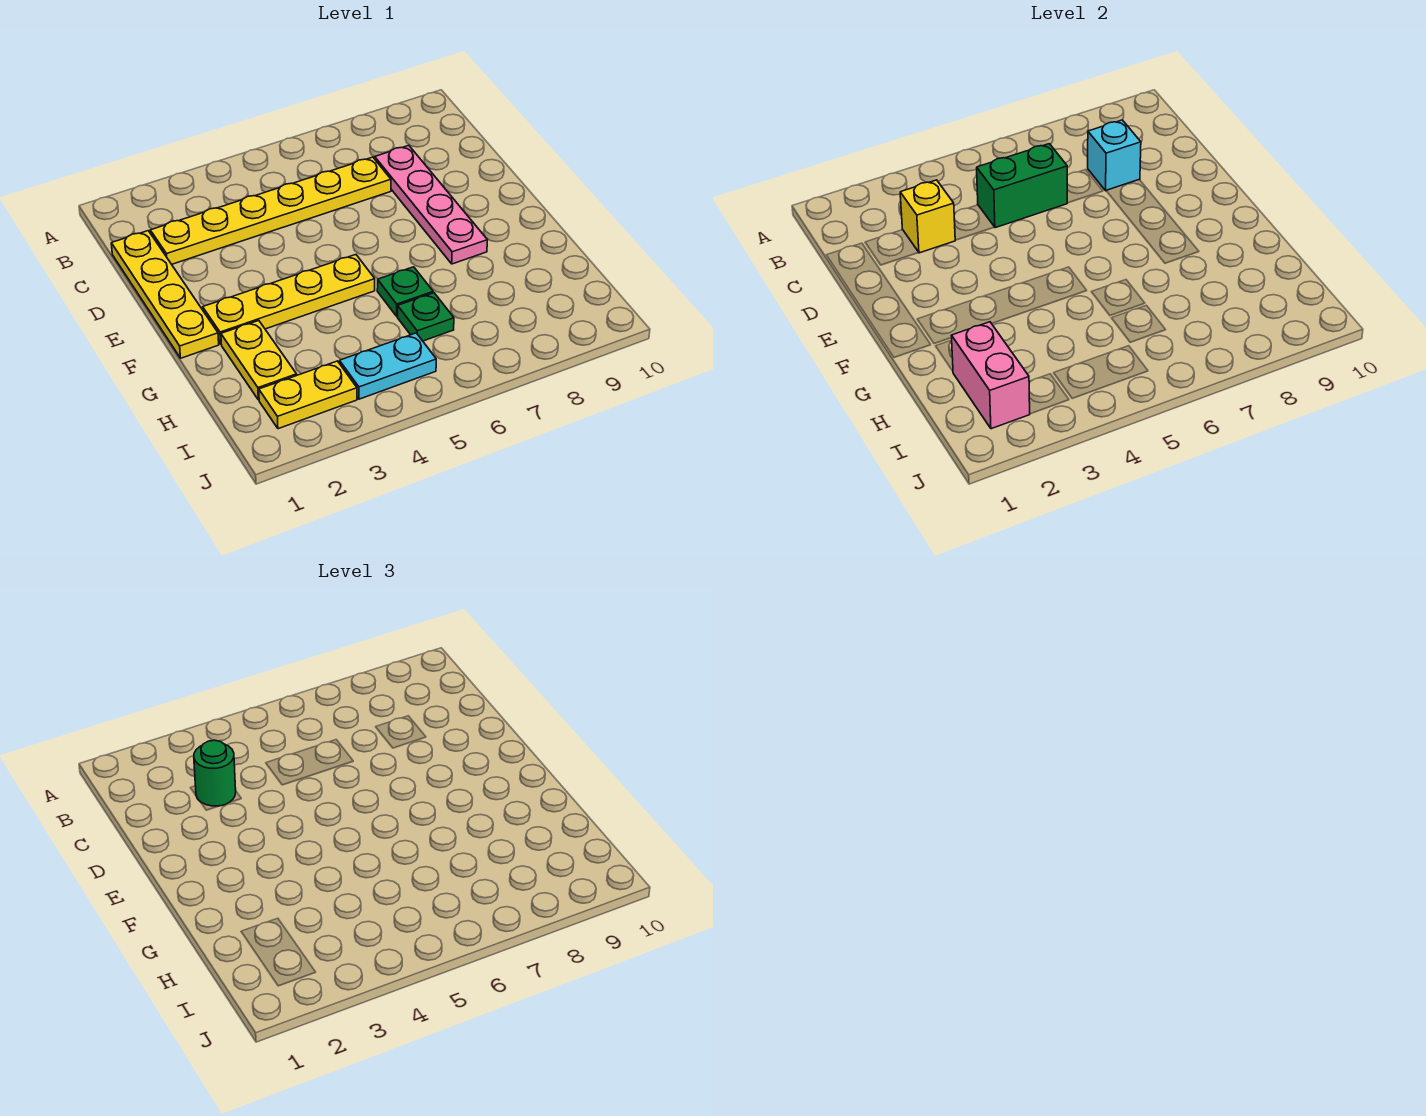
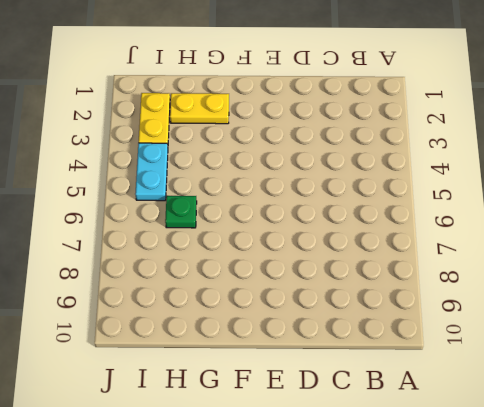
none -> yellow 1x4 plate [111,231,219,358]
none -> yellow 1x6 plate [150,157,391,264]
none -> pink 1x4 plate [375,145,487,264]

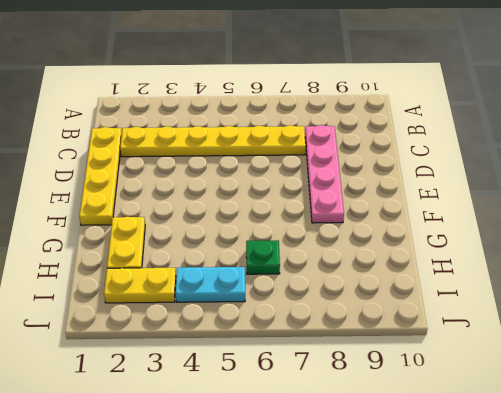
none -> yellow 1x4 plate [203,255,375,344]
none -> green 1x1 plate [377,267,433,316]
none -> yellow 1x1 brick [900,180,955,253]

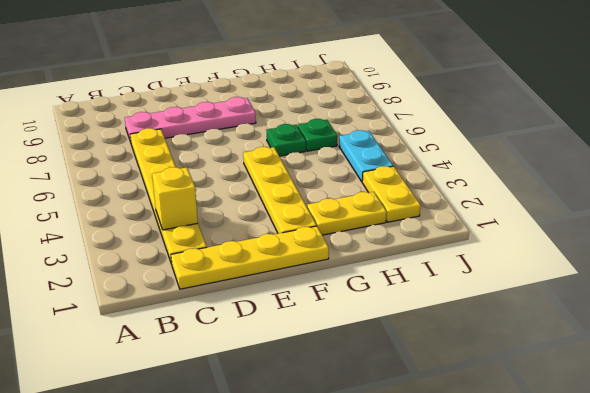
none -> green 1x2 brick [977,144,1067,228]
none -> cyan 1x1 brick [1088,120,1141,191]
none -> pink 1x2 brick [951,322,1030,429]

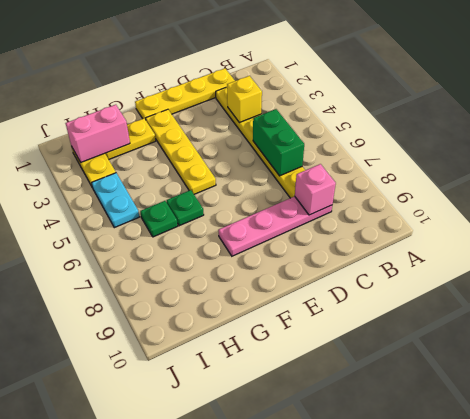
pink 1x1 brick [295,164,336,215] -> cyan 1x1 brick [1088,120,1141,191]
none -> green 1x1 round brick [194,740,236,806]

